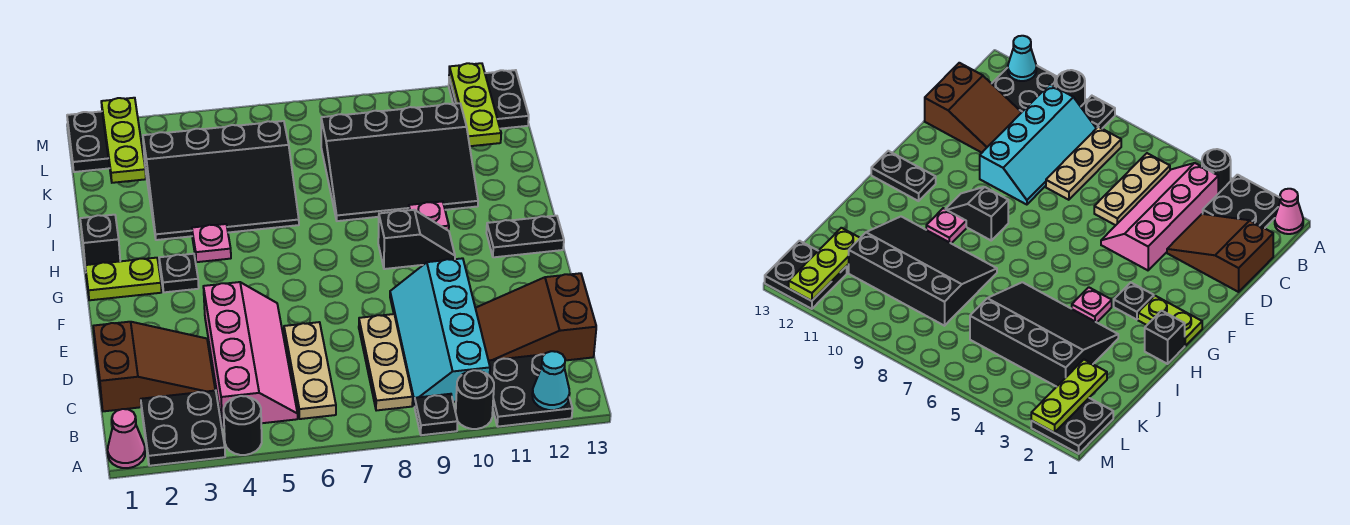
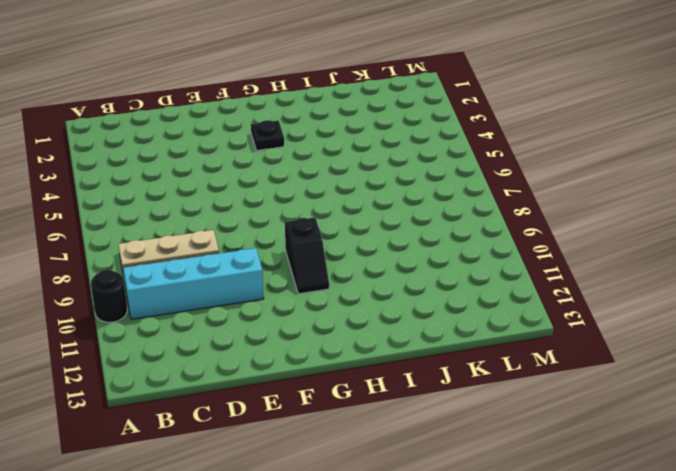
none -> pink 1x1 cone [108,409,145,468]
none -> black 2x2 plate [141,390,225,466]
none -> black 1x1 round brick [224,396,262,455]

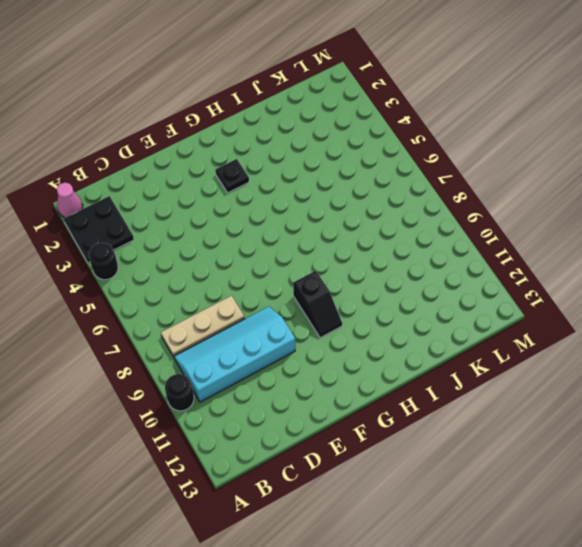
none -> black 1x1 plate [414,394,458,435]
none -> black 2x2 plate [488,354,573,427]
none -> pink 2x4 slope [203,282,298,428]

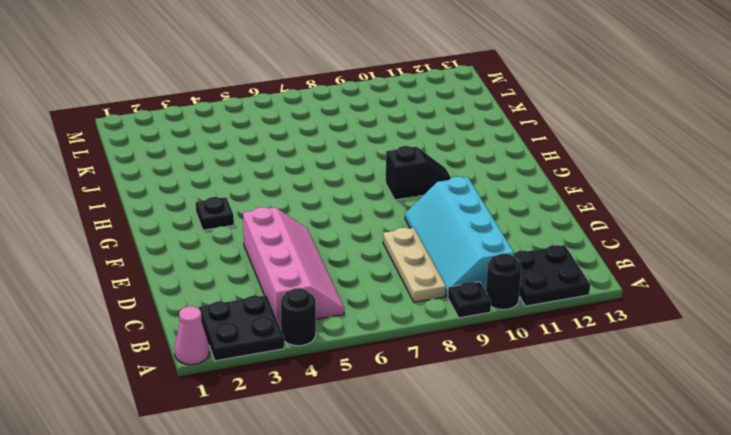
none -> tan 1x3 plate [284,322,336,419]
none -> brown 2x3 slope [93,322,215,411]
none -> brown 2x3 slope [475,273,596,361]

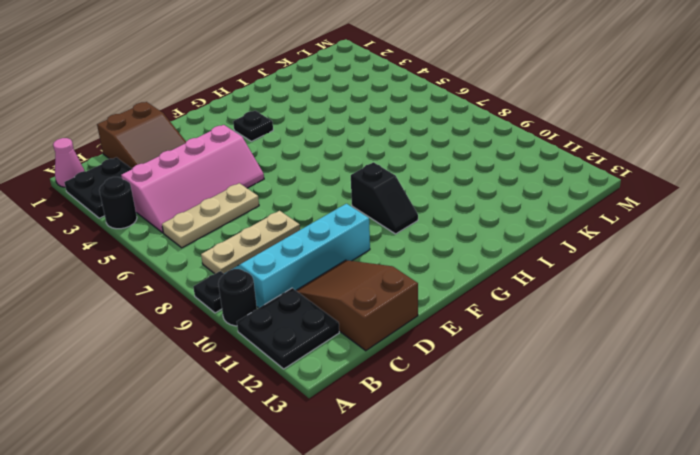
none -> lime 1x2 plate [85,258,162,300]
none -> black 1x2 plate [486,216,564,257]
none -> black 1x1 brick [80,215,120,270]

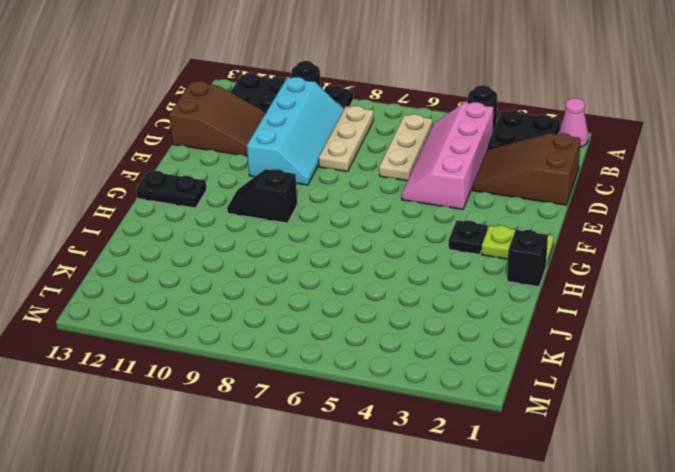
none -> pink 1x1 plate [192,224,231,262]
none -> pink 1x1 plate [409,201,449,231]
none -> black 3x4 slope [143,121,299,240]

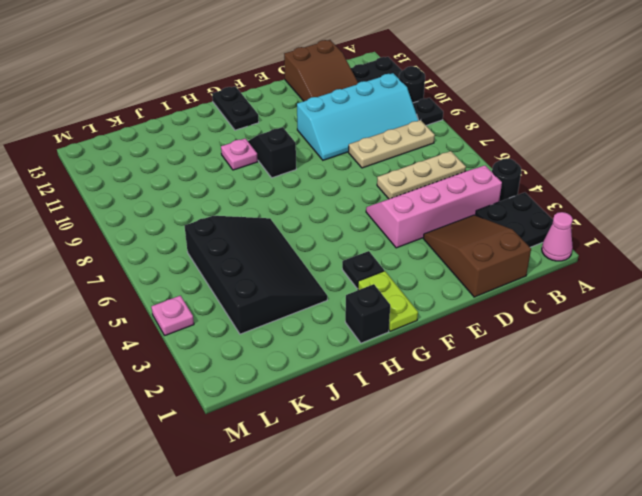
pink 1x1 plate [151,296,194,335] -> pink 1x1 plate moved to [192,224,231,262]
none -> black 3x4 slope [321,103,478,221]
none -> black 2x2 plate [67,111,110,172]
none -> black 2x2 plate [449,70,529,129]

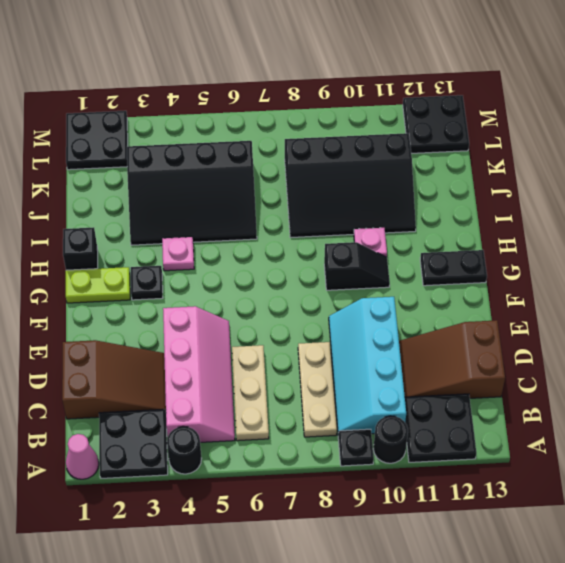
none -> cyan 1x1 cone [532,351,570,410]
none -> lime 1x3 plate [101,98,146,183]
none -> lime 1x3 plate [449,63,501,146]

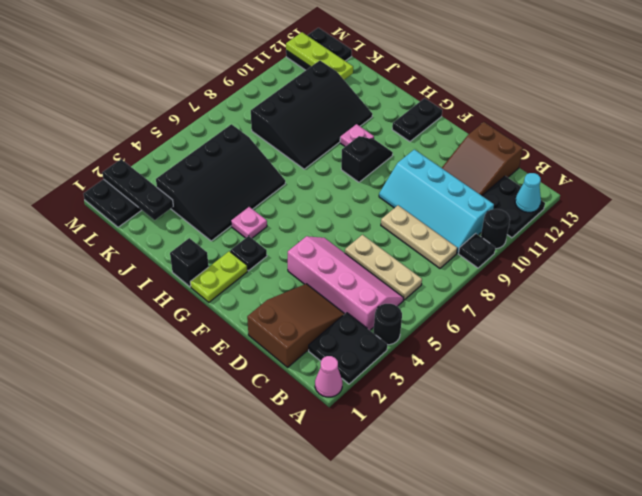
black 1x3 plate [102,159,173,220] -> lime 1x3 plate [101,98,146,183]

